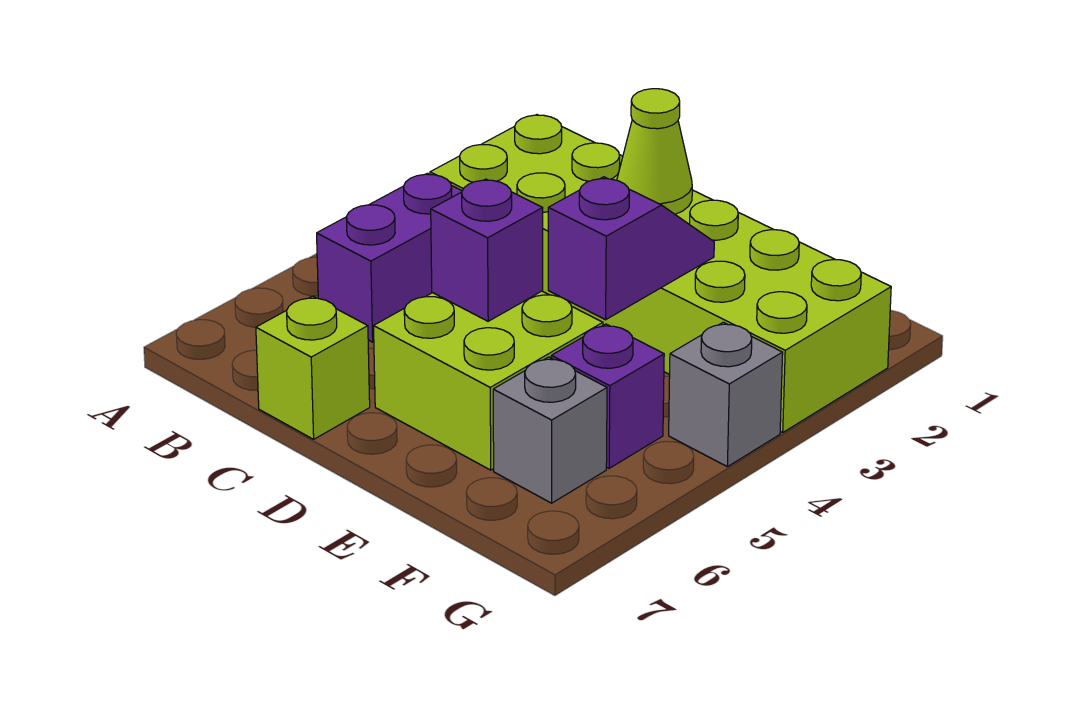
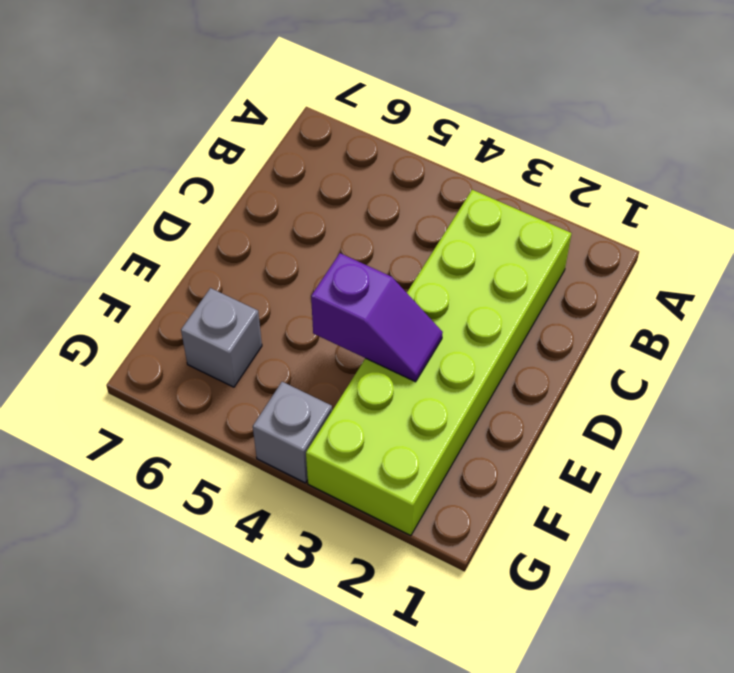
none -> purple 1x2 brick [317,173,462,342]
none -> lime 1x1 brick [256,296,370,439]

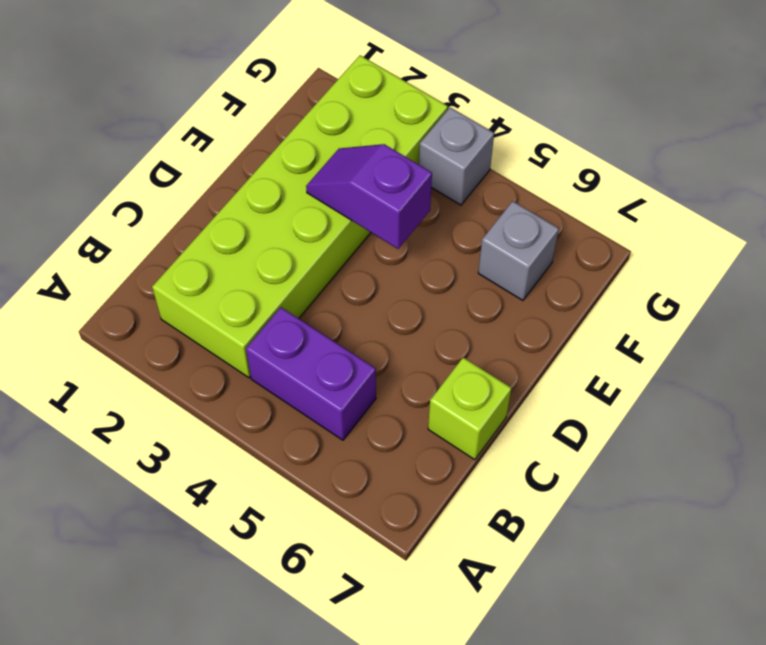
none -> lime 2x2 brick [374,291,603,470]
none -> purple 1x1 brick [551,324,664,468]

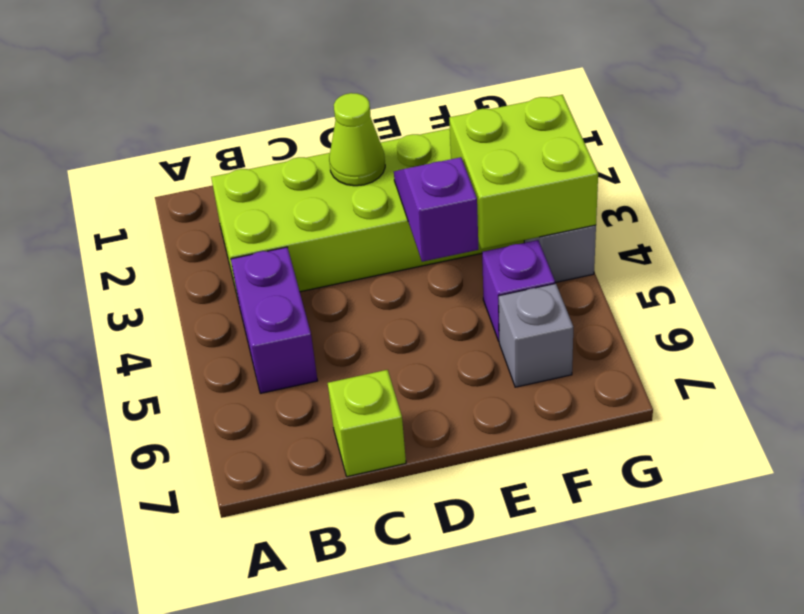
lime 2x2 brick [449,95,598,249] -> lime 2x2 brick moved to [374,291,603,470]
none -> purple 1x1 brick [431,179,543,321]

